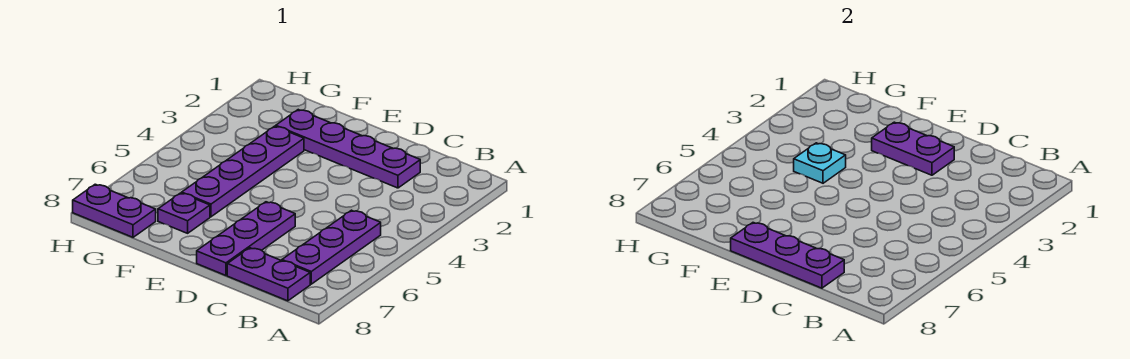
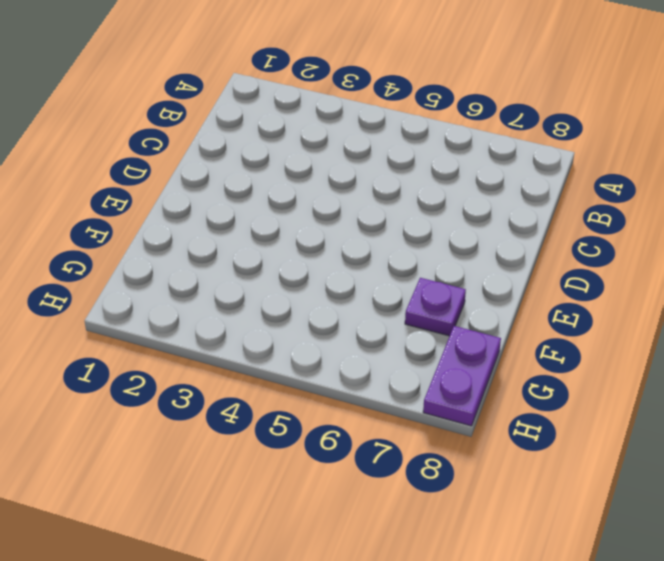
none -> purple 1x3 plate [282,210,381,284]
none -> purple 1x2 plate [227,248,310,301]

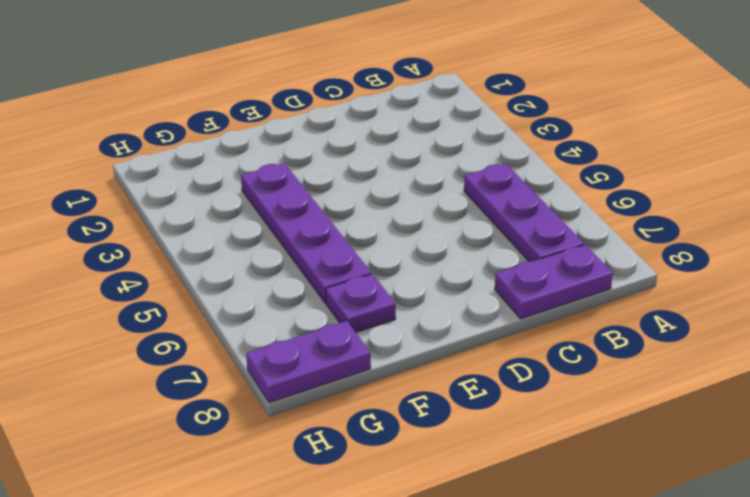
none -> purple 1x4 plate [276,110,420,188]
none -> purple 1x3 plate [197,202,295,275]

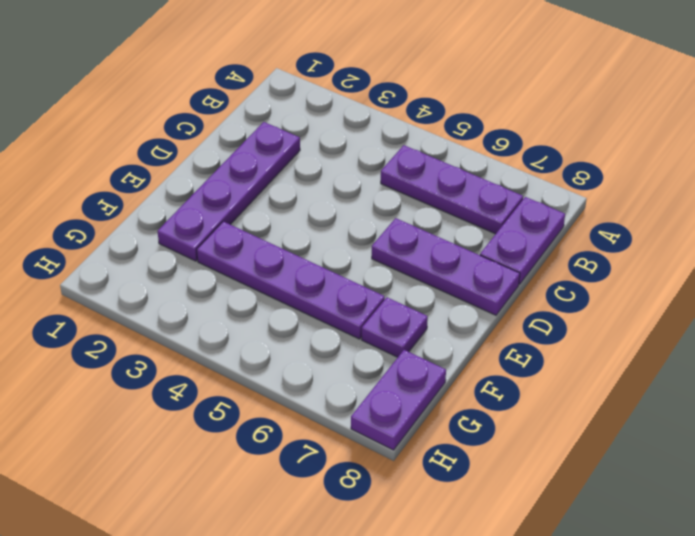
none -> purple 1x3 plate [731,223,844,288]
none -> purple 1x2 plate [872,122,954,175]

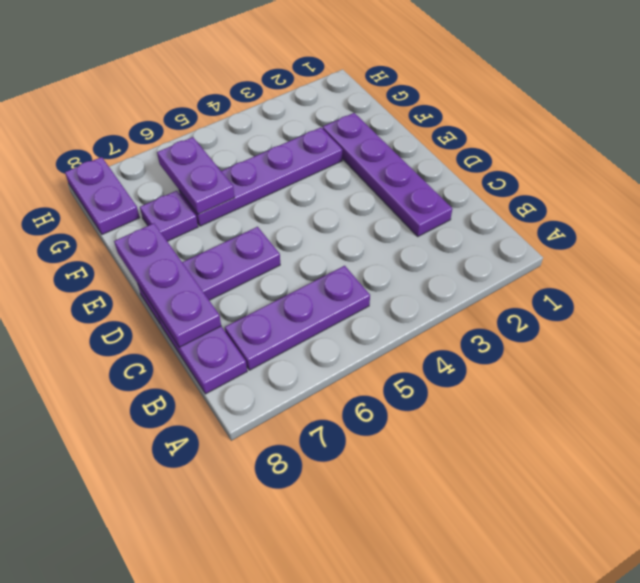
purple 1x2 plate [157,137,235,214] -> purple 1x2 plate moved to [872,122,954,175]
none -> cyan 1x1 plate [794,143,846,183]

